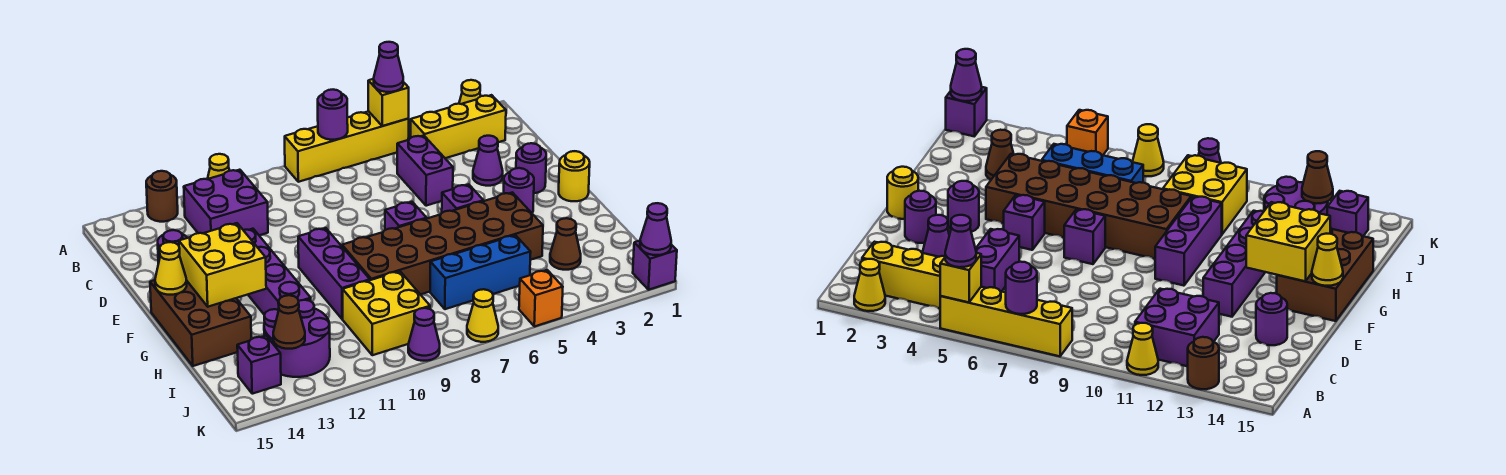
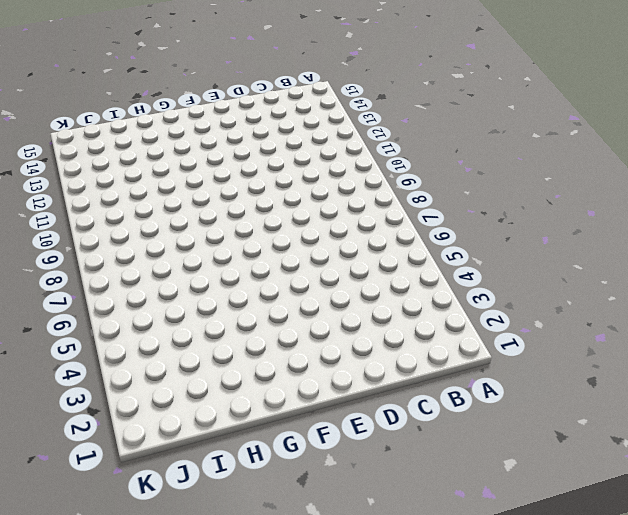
none -> yellow 1x1 cone [459,80,481,104]
none -> yellow 1x4 brick [285,111,409,182]
none -> yellow 1x1 cone [208,154,230,179]
none -> brown 1x1 round brick [146,171,178,222]

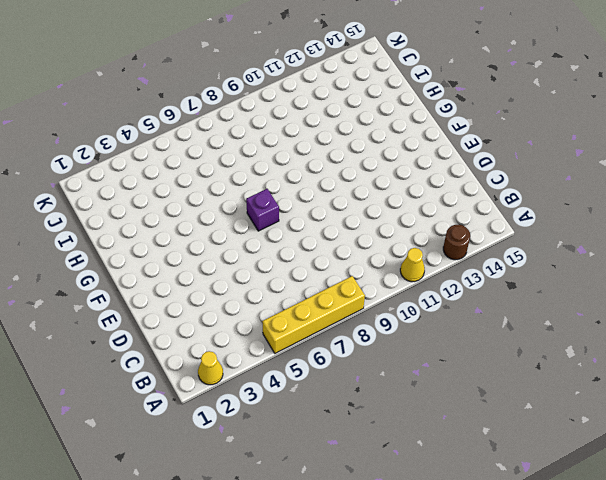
none -> yellow 1x3 brick [411,95,506,158]
none -> purple 2x2 brick [184,170,268,235]
none -> purple 1x2 brick [397,135,453,206]
none -> purple 1x1 cone [473,136,503,186]

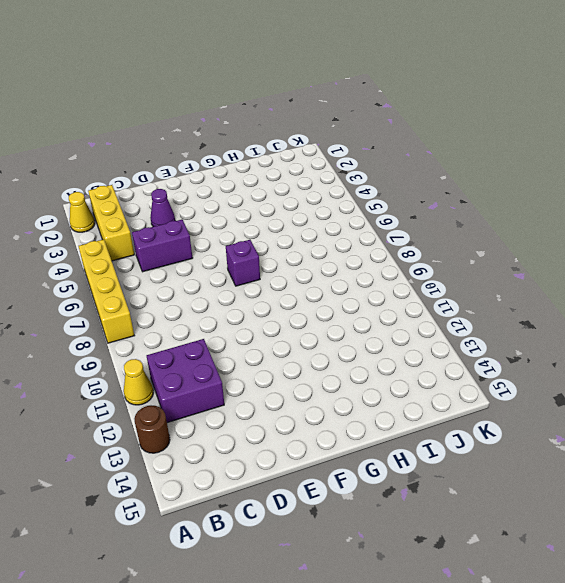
none -> purple 1x1 round brick [158,230,187,264]
none -> purple 1x1 round brick [516,143,546,193]
none -> purple 1x4 brick [244,229,311,315]
none -> yellow 1x1 round brick [559,151,590,201]

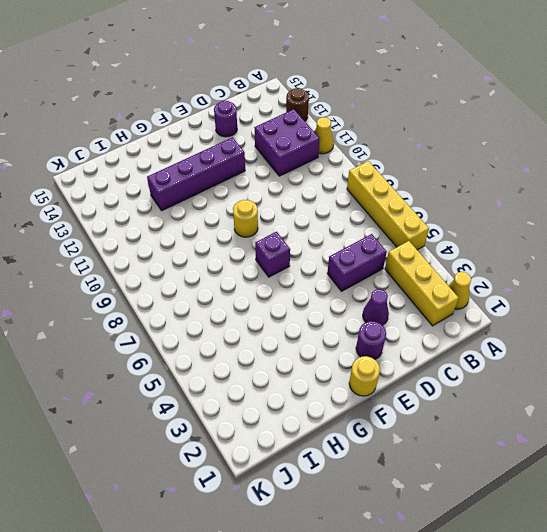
yellow 1x1 round brick [233,200,258,237] -> none
none -> purple 1x1 round brick [504,168,534,213]
none -> purple 1x1 brick [442,184,483,213]
none -> purple 1x3 brick [298,228,370,319]
none -> brown 2x3 brick [150,280,251,366]

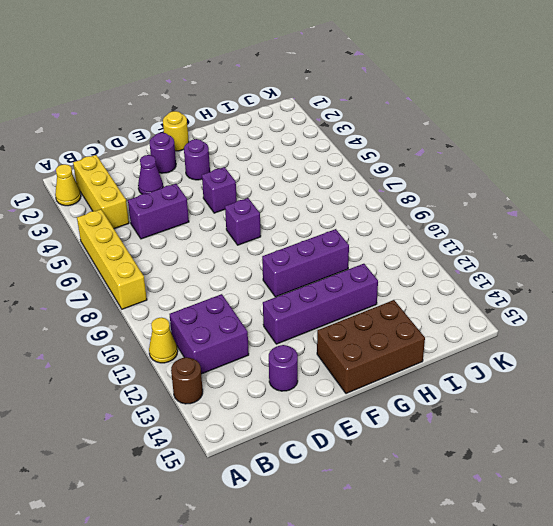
none -> brown 2x6 brick [342,192,543,295]
none -> brown 1x1 cone [550,218,581,270]
none -> blue 1x3 brick [430,235,531,309]
none -> yellow 2x2 brick [343,271,430,355]

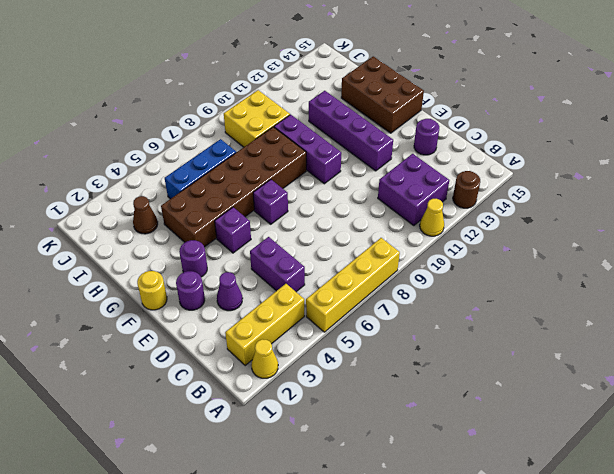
none -> purple 2x2 round brick [264,300,330,377]
none -> purple 1x1 brick [237,336,281,394]
none -> purple 1x1 brick [633,241,677,290]
none -> orange 1x1 brick [519,270,563,327]

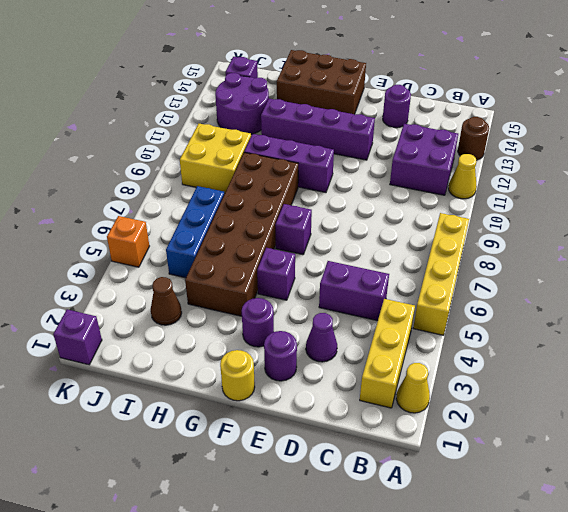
none -> yellow 1x1 cone [467,289,498,342]
none -> purple 1x1 cone [408,308,440,361]
none -> yellow 1x1 brick [368,79,409,126]
none -> purple 1x1 round brick [318,90,348,140]

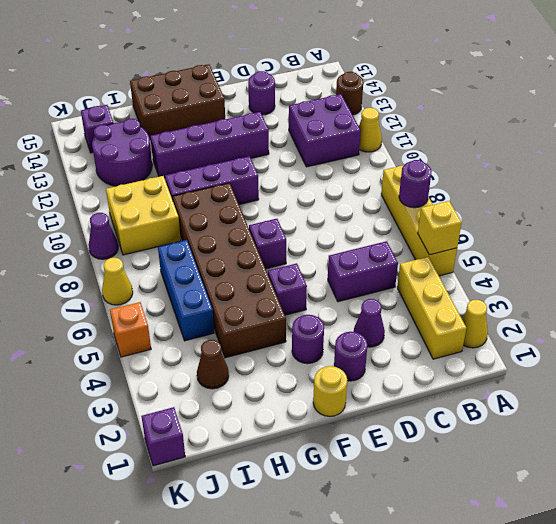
none -> yellow 2x2 brick [179,223,266,307]
none -> yellow 1x1 cone [155,242,187,295]
none -> brown 1x1 cone [273,295,305,349]
none -> purple 1x1 cone [640,203,671,255]

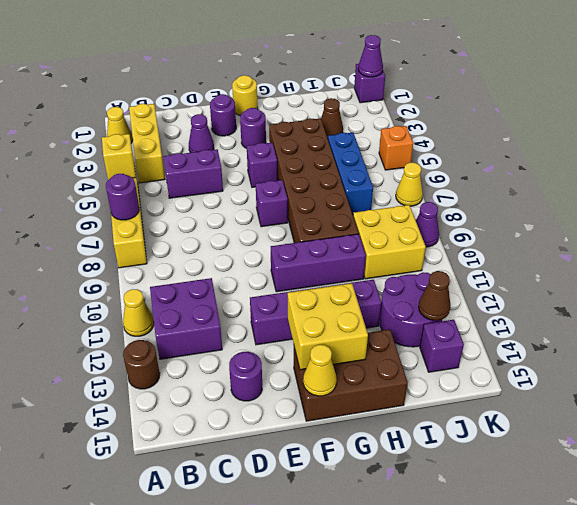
none -> purple 1x1 cone [374,42,403,92]

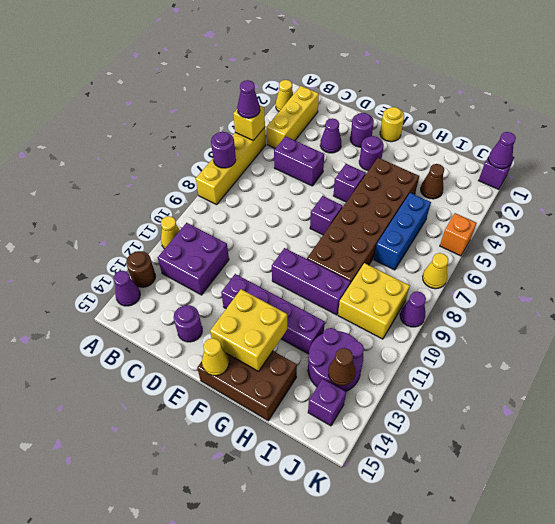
purple 1x1 cone [114,271,140,306] -> none

